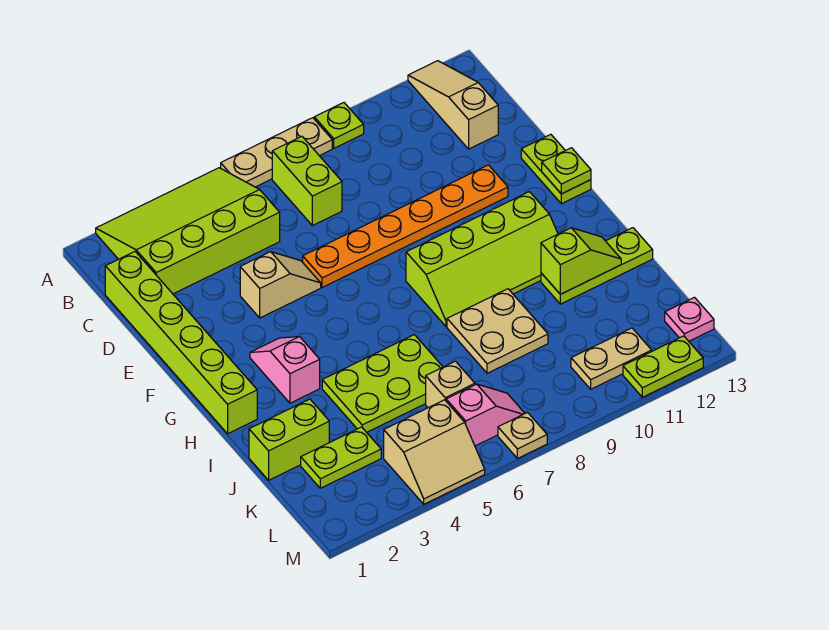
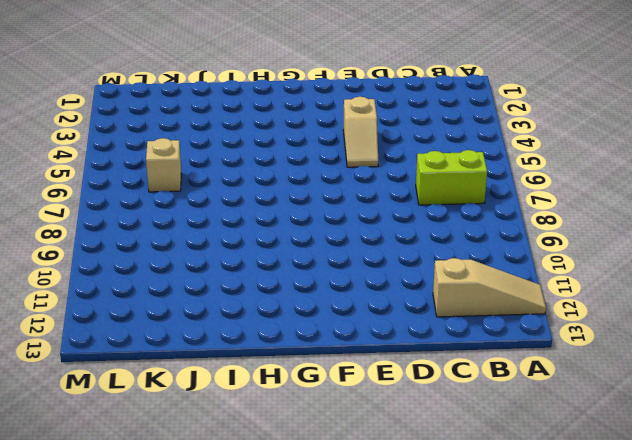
none -> lime 3x4 slope [96,168,280,294]
none -> tan 1x3 plate [221,118,332,187]
none -> lime 1x1 plate [314,103,364,148]

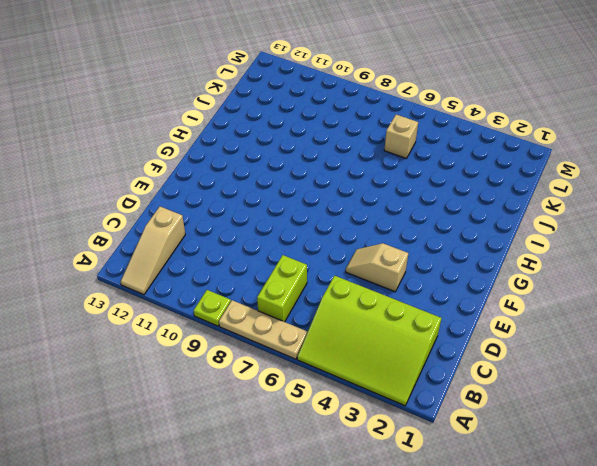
none -> lime 1x6 brick [105,252,257,434]
none -> orange 1x6 plate [303,165,508,288]
none -> lime 1x2 plate [521,134,591,204]

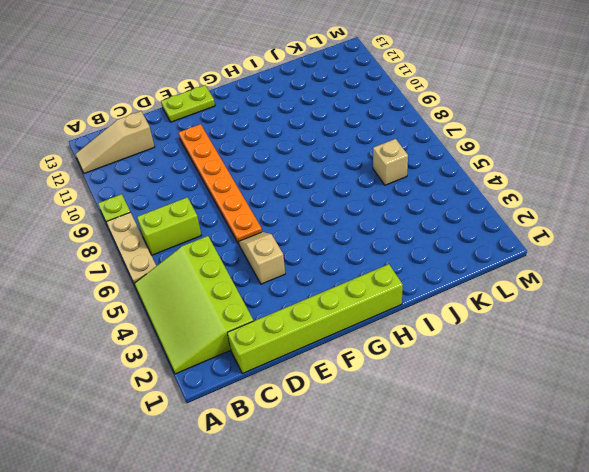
none -> pink 1x2 slope [250,337,320,403]
none -> lime 2x4 slope [406,192,558,327]
none -> lime 2x3 plate [322,335,443,432]

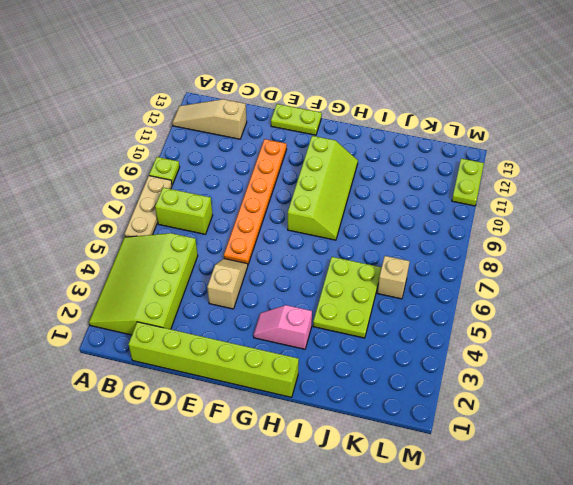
none -> tan 2x2 plate [447,289,548,373]
none -> lime 1x3 plate [541,228,653,304]
none -> lime 1x2 brick [249,399,329,480]

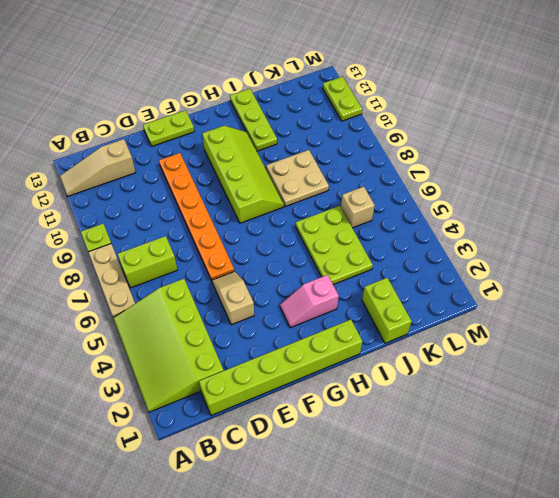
none -> lime 1x2 plate [301,427,381,488]
none -> tan 2x2 slope [384,400,485,504]
none -> pink 1x2 slope [446,384,525,446]

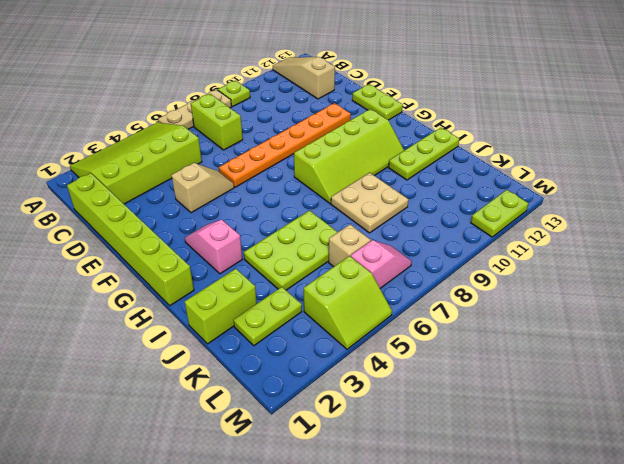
lime 2x2 slope [304,256,392,349] -> tan 2x2 slope [384,400,485,504]
none -> tan 1x2 plate [571,328,652,389]
none -> pink 1x1 plate [665,297,714,341]
none -> tan 1x1 plate [498,413,547,459]

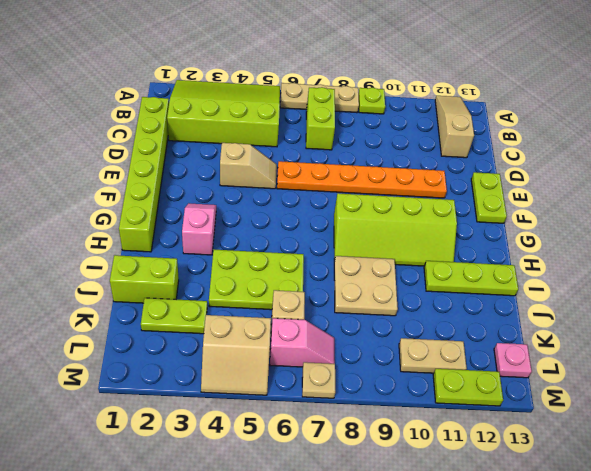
none -> lime 1x1 plate [542,148,591,194]
none -> lime 1x2 slope [541,228,621,294]

